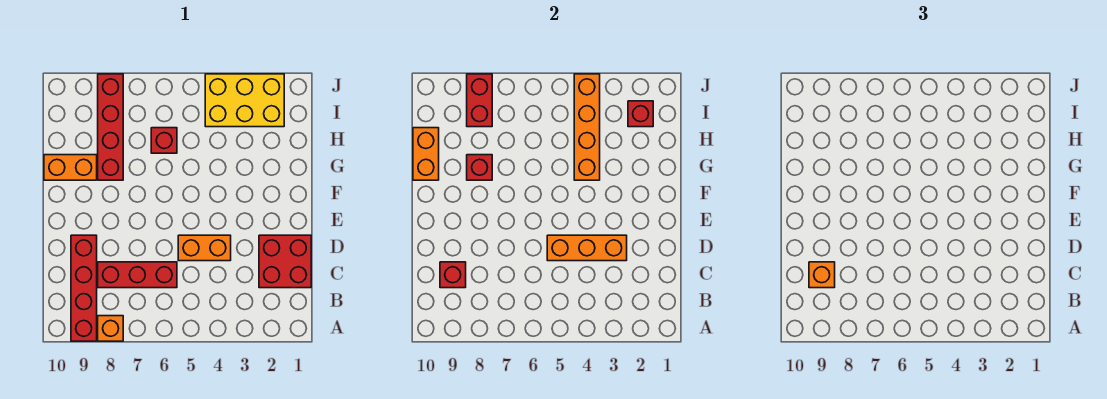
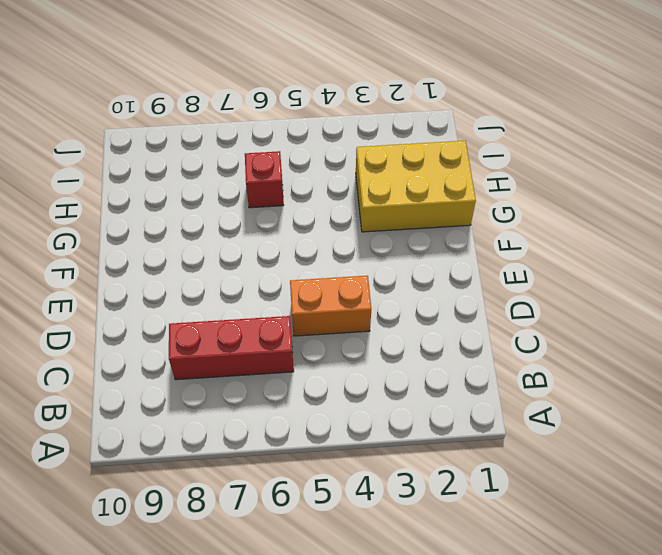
yellow 2x3 brick [356,141,476,232] -> yellow 2x3 brick moved to [205,74,284,127]
none -> orange 1x1 brick [98,316,123,341]
none -> red 1x4 brick [71,235,97,341]
none -> red 2x2 brick [259,235,311,288]

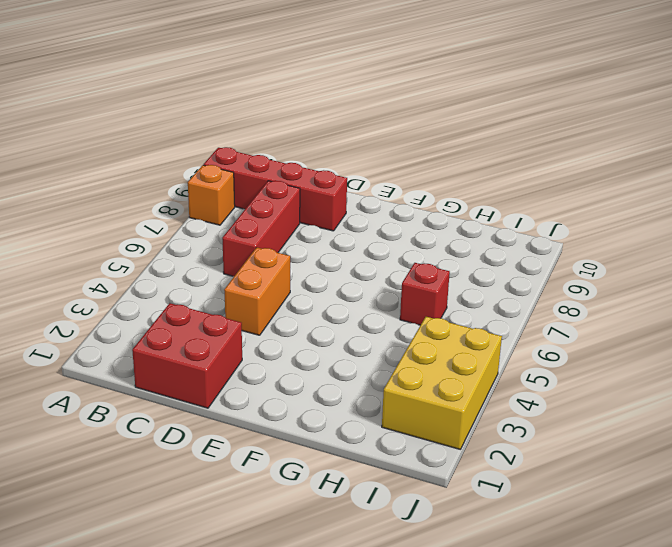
none -> red 1x4 brick [98,74,123,180]
none -> orange 1x2 brick [44,155,97,180]
none -> red 1x1 brick [440,262,466,288]

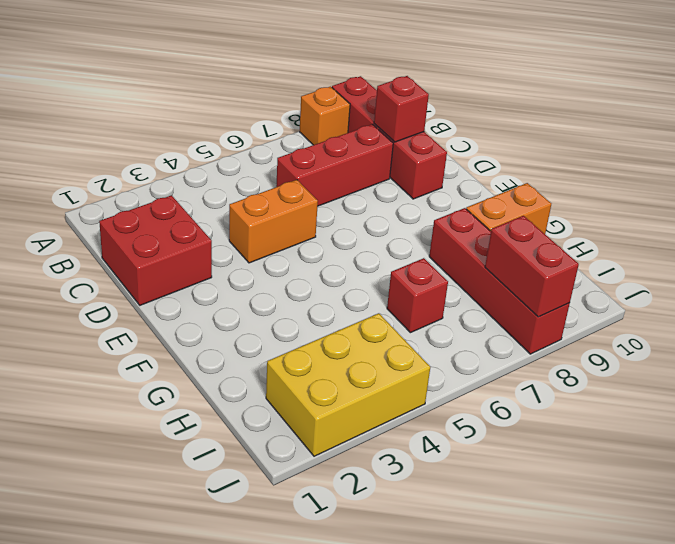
none -> orange 1x3 brick [547,235,627,261]
none -> orange 1x4 brick [574,74,600,180]
none -> red 1x1 brick [467,155,492,180]

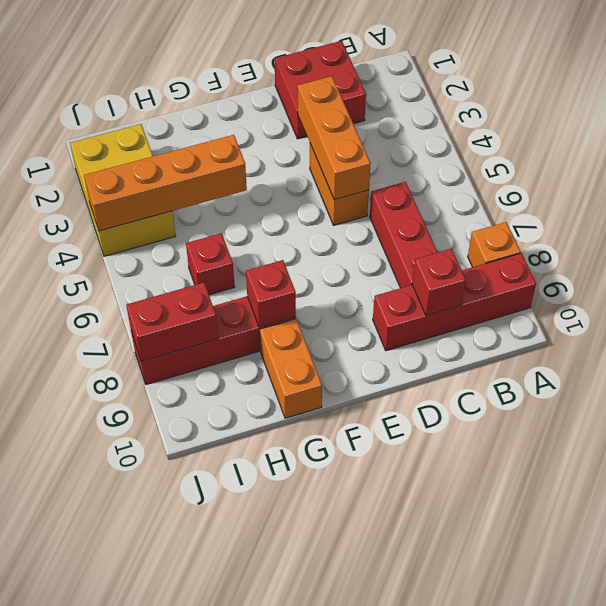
none -> orange 1x2 brick [413,128,439,180]
none -> red 1x1 brick [628,101,653,127]
none -> orange 1x1 brick [809,262,835,288]

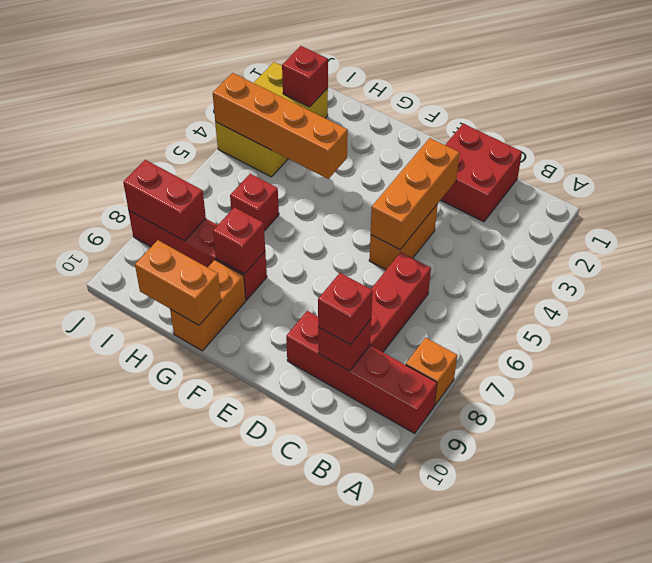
red 1x1 brick [318,273,373,345] -> orange 1x1 brick [809,262,835,288]

